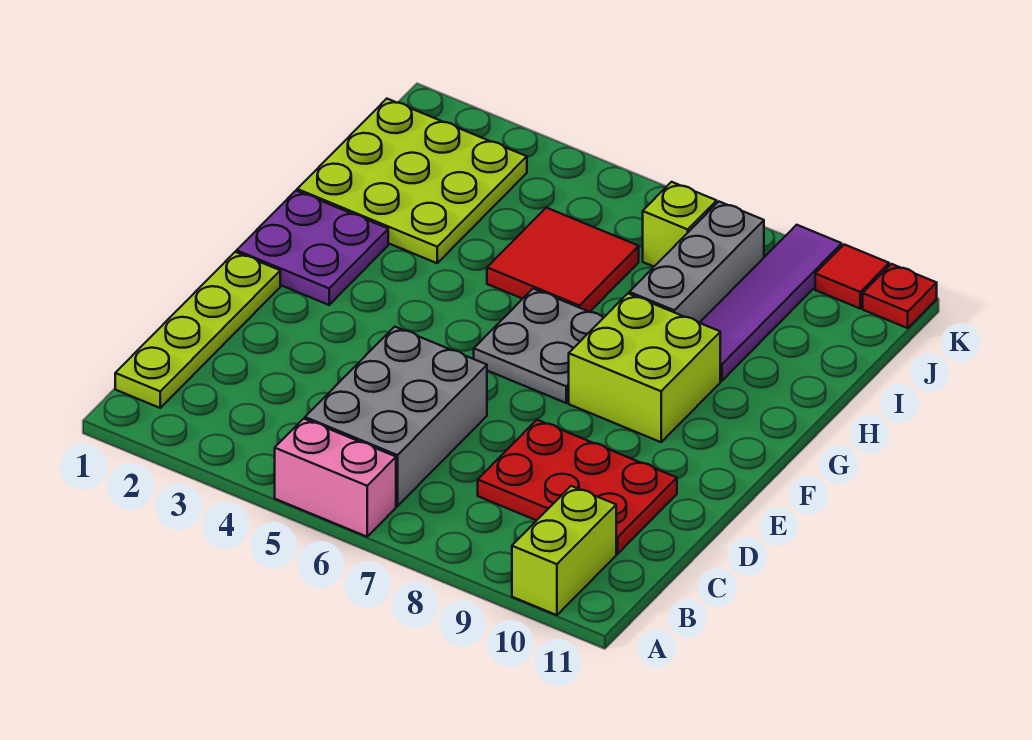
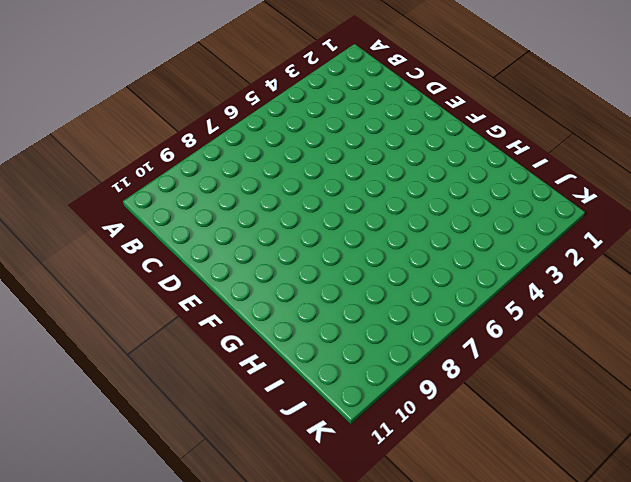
none -> pink 1x2 brick [275,419,396,537]
none -> lime 1x2 brick [512,486,616,615]
none -> lime 1x4 plate [115,252,280,408]

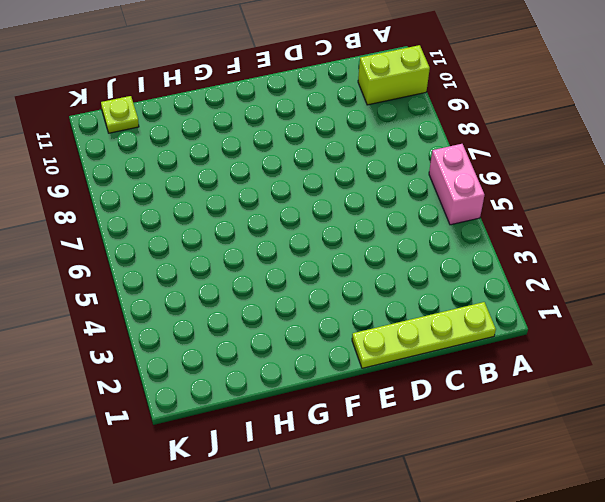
lime 1x1 plate [101,96,139,133] -> none
none -> grey 2x3 brick [305,327,487,506]
none -> red 2x3 plate [478,420,677,554]
none -> purple 2x2 plate [237,191,388,305]

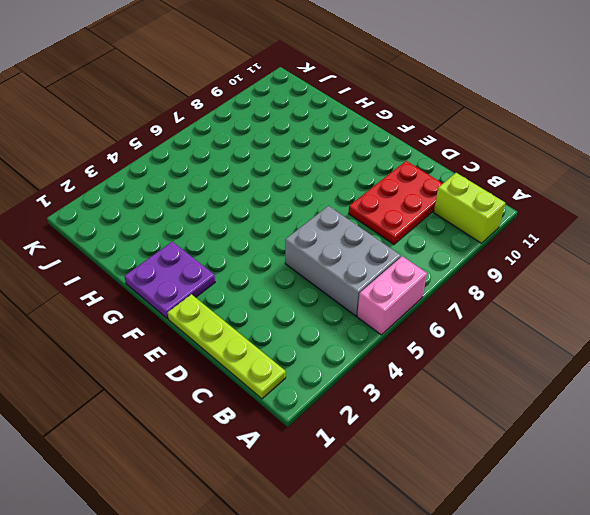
none -> grey 2x2 plate [474,289,603,403]
none -> lime 2x2 brick [569,294,720,442]
none -> lime 3x3 plate [297,99,527,263]

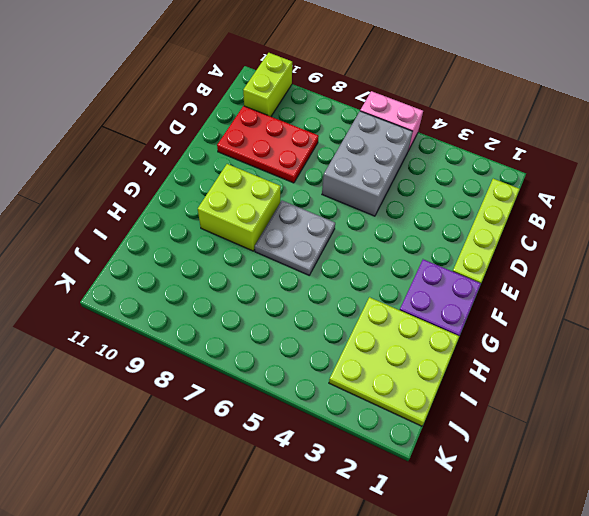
none -> red 2x2 tile [487,208,639,312]
none -> grey 1x3 brick [629,202,764,323]
none -> purple 1x4 tile [700,225,842,381]

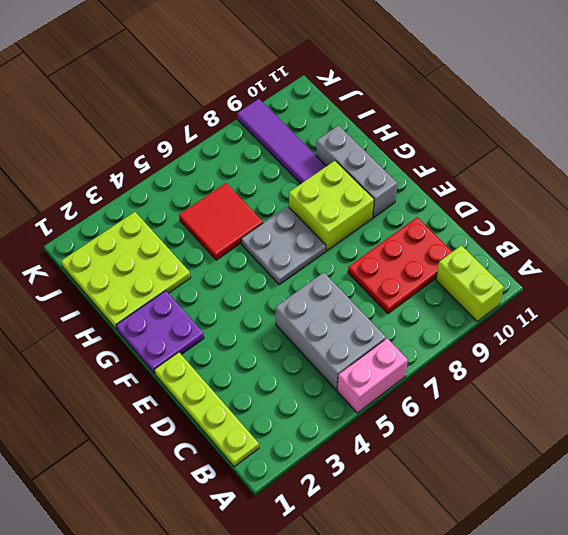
grey 1x3 brick [316,125,397,218] -> grey 1x3 brick moved to [629,202,764,323]
none -> lime 1x1 brick [643,182,717,266]
none -> red 1x1 tile [815,244,889,308]
none -> red 1x1 plate [863,264,937,328]

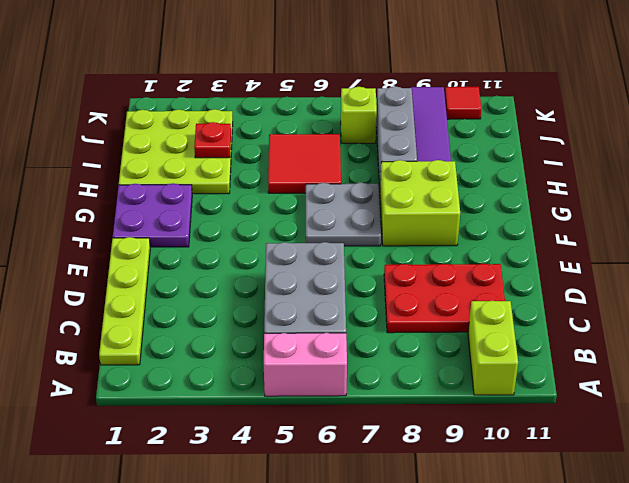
red 1x1 plate [194,122,231,158] -> red 1x1 plate moved to [863,264,937,328]

